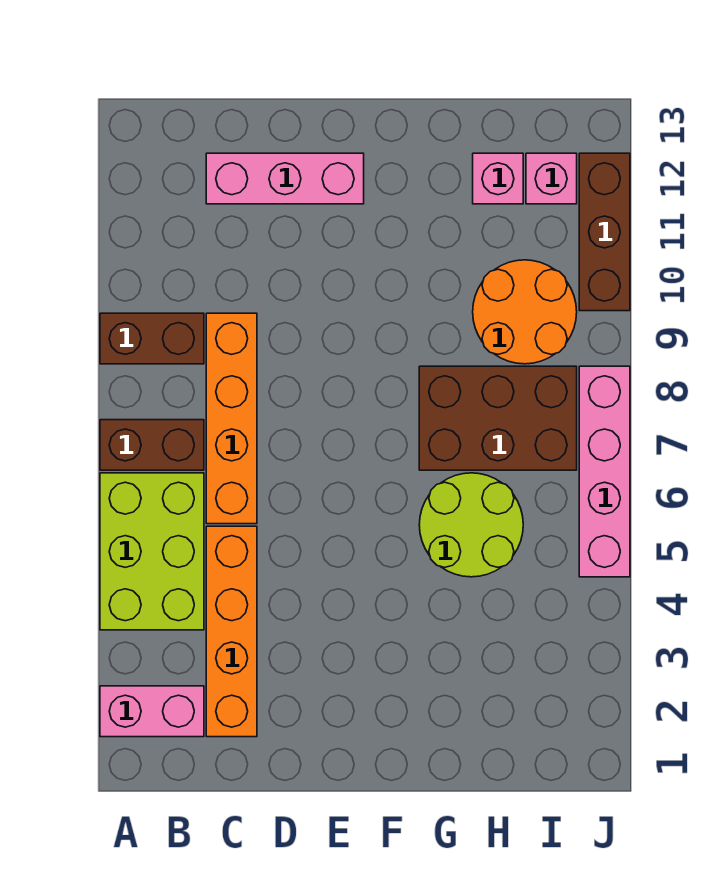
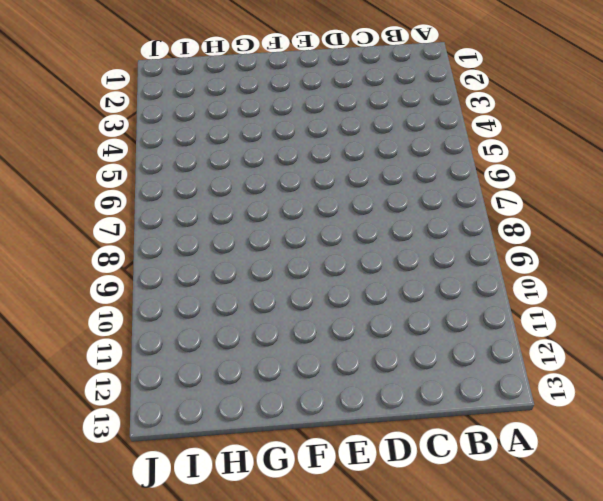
none -> pink 1x2 brick [100,686,204,737]
none -> lime 2x3 brick [100,473,204,630]
none -> brown 1x2 brick [100,420,204,470]

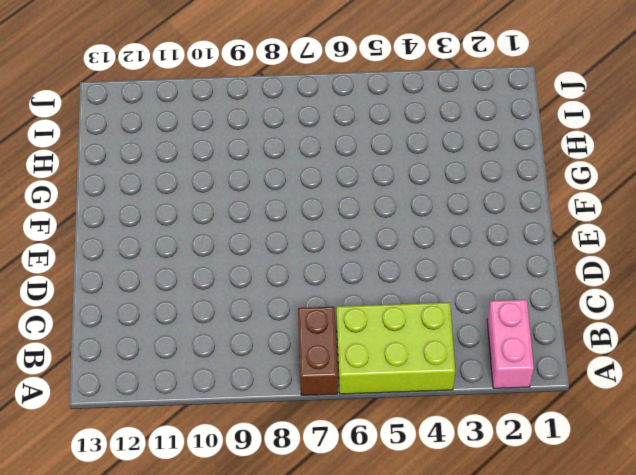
none -> brown 1x2 brick [100,313,204,364]
none -> orange 1x4 brick [206,526,257,737]
none -> orange 1x4 brick [206,313,257,524]

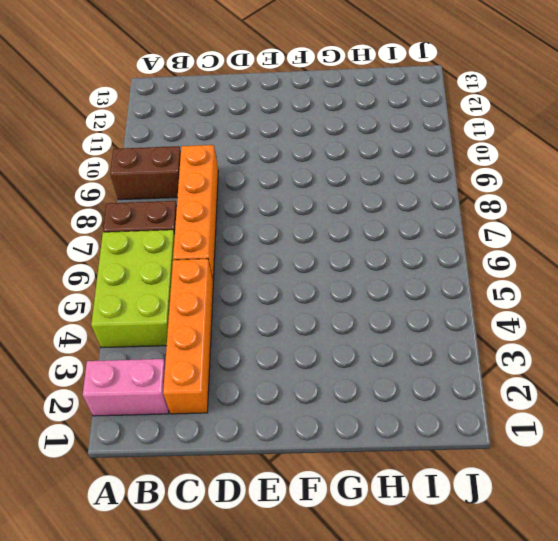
none -> pink 1x3 brick [206,153,364,204]
none -> lime 2x2 round brick [419,473,523,577]
none -> brown 2x3 brick [419,366,577,470]

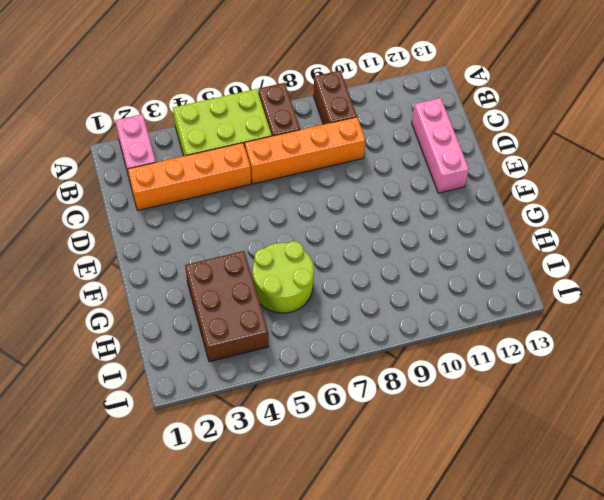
brown 2x3 brick [185,251,268,362] -> brown 2x3 brick moved to [419,366,577,470]
none -> orange 2x2 round brick [473,260,577,364]
none -> pink 1x1 brick [473,153,523,204]
none -> pink 1x1 brick [526,153,577,204]

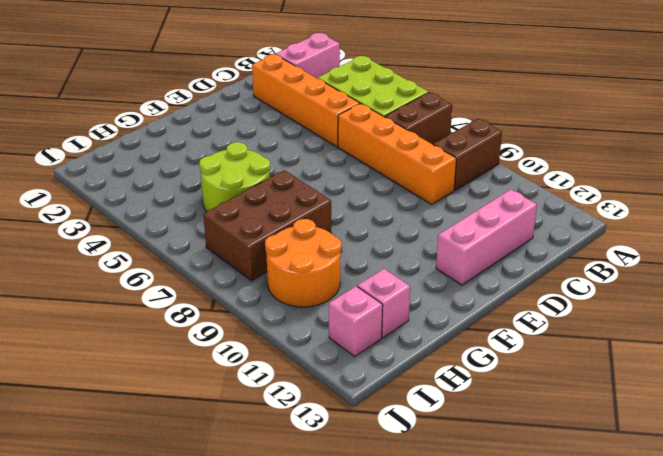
none -> pink 1x4 brick [579,366,630,577]
none -> brown 1x3 brick [579,153,630,311]

